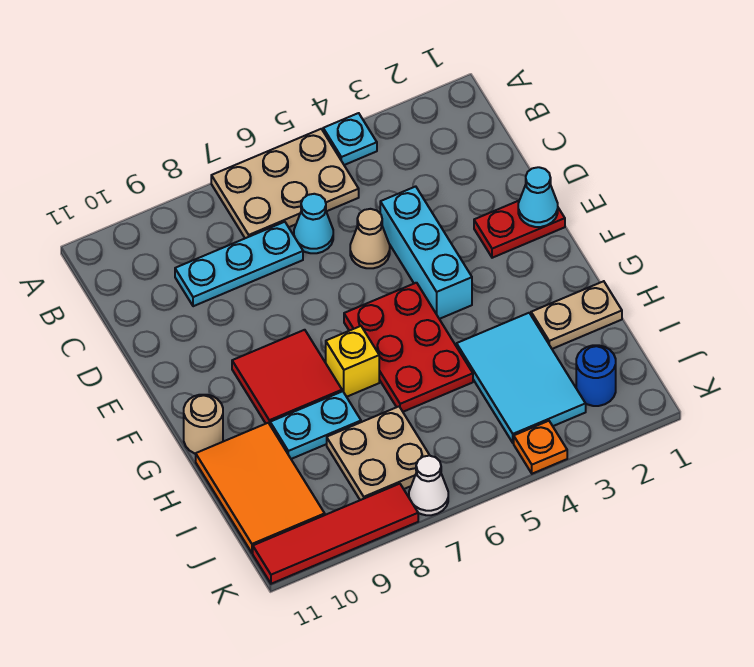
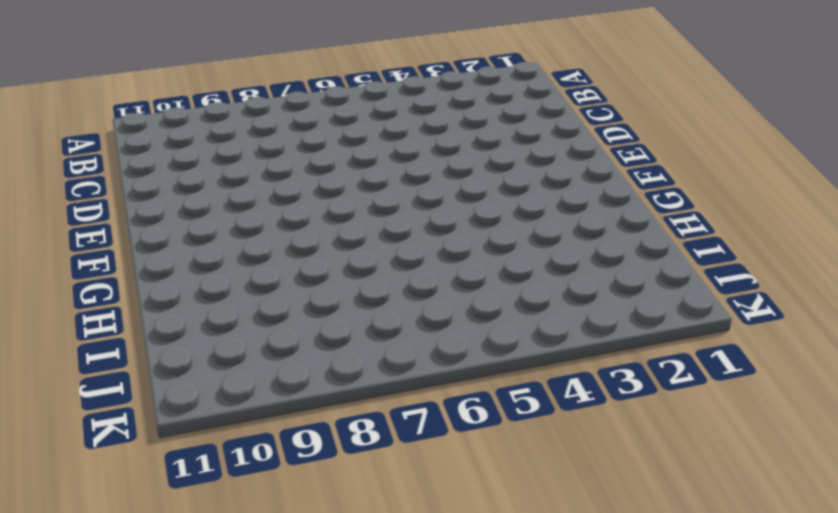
none -> cyan 1x1 plate [323,113,377,165]
none -> tan 2x3 plate [211,129,359,238]
none -> cyan 1x1 cone [294,194,333,253]

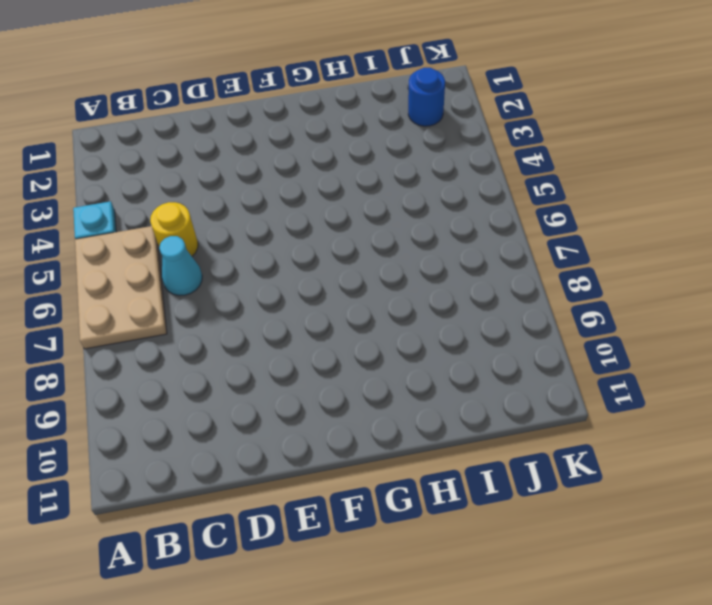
yellow 1x1 round brick [150,202,198,256] -> none
none -> cyan 1x3 plate [175,222,303,306]
none -> cyan 1x3 brick [380,186,472,319]
none -> tan 1x1 cone [350,209,390,268]

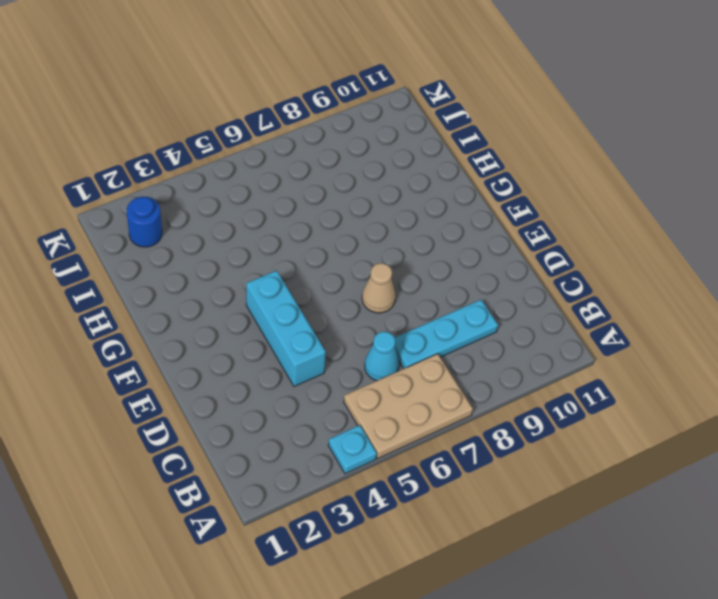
tan 1x1 cone [362,263,395,313] -> tan 1x1 cone moved to [350,209,390,268]
none -> red 1x2 plate [474,201,565,258]
none -> red 2x3 plate [344,283,473,412]
none -> red 2x2 tile [232,330,342,424]

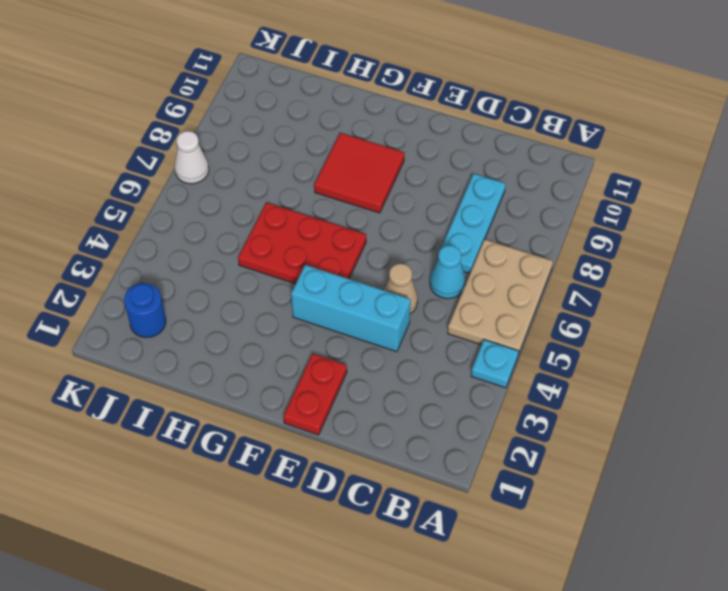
none -> yellow 1x1 brick [326,326,379,397]
none -> tan 1x1 round brick [184,395,223,454]
none -> tan 1x2 plate [531,281,622,349]

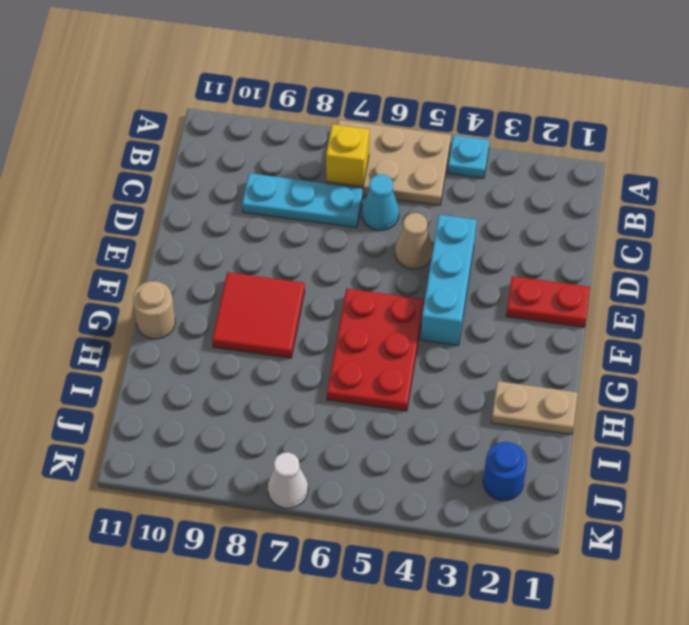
yellow 1x1 brick [326,124,369,186] -> yellow 1x1 brick moved to [326,326,379,397]
none -> cyan 2x3 tile [457,313,586,443]
none -> cyan 1x2 plate [270,391,361,459]
none -> orange 2x3 tile [196,423,325,553]

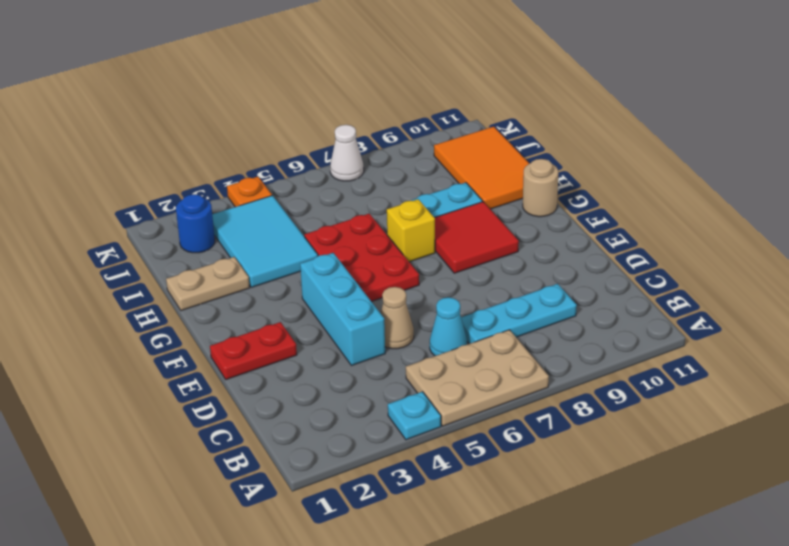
none -> tan 2x2 plate [327,407,430,500]
none -> red 1x4 tile [253,484,418,584]
none -> cyan 1x1 cone [518,167,558,227]

